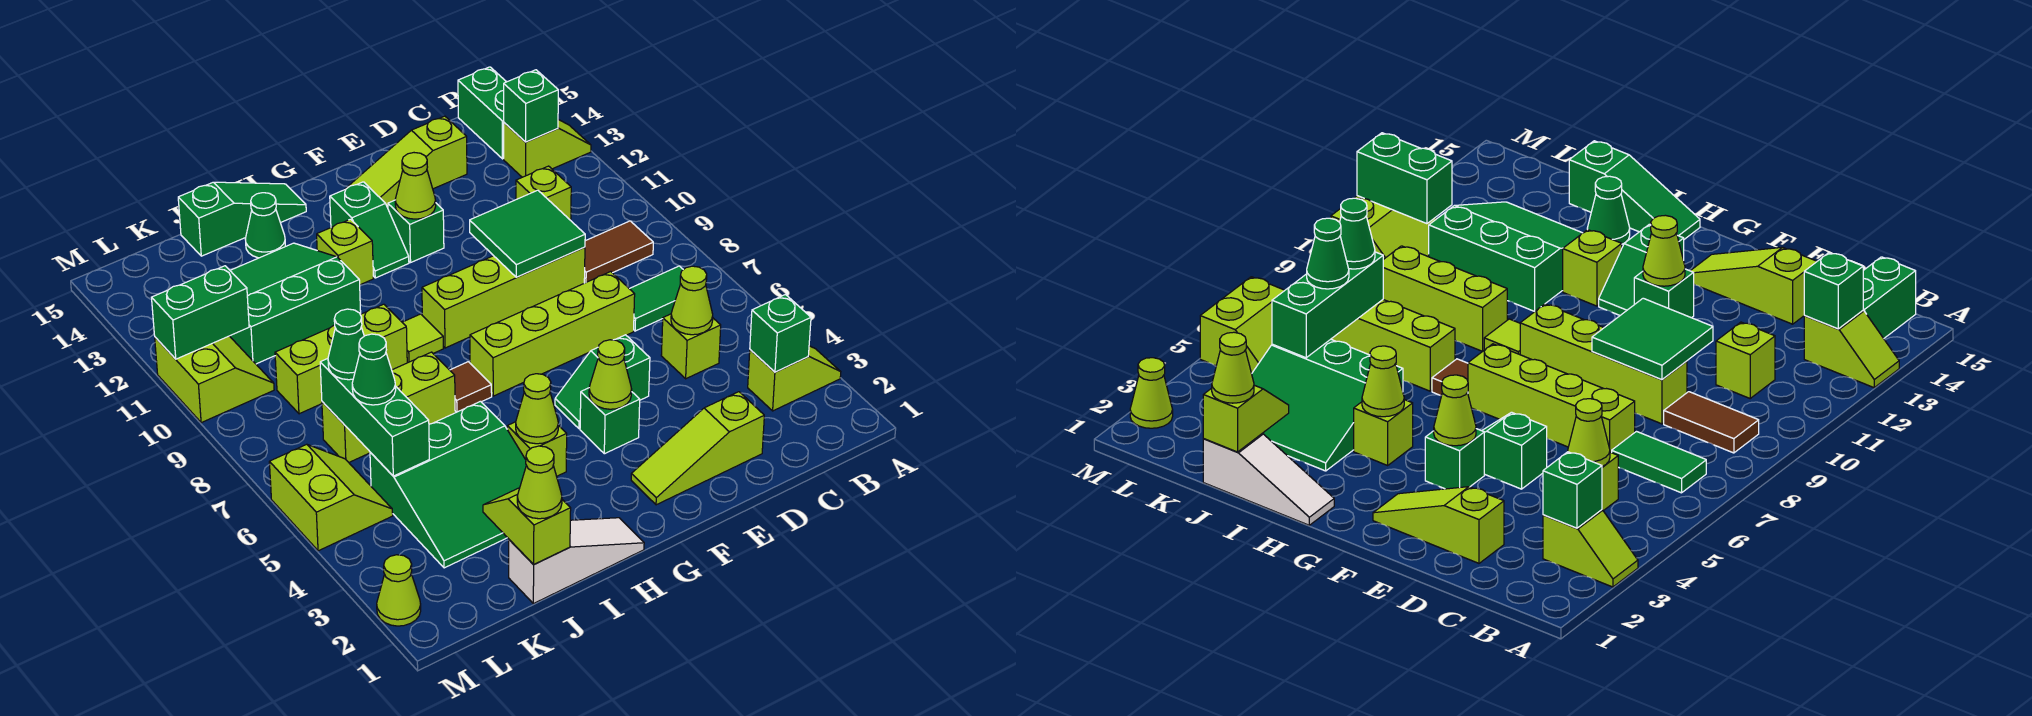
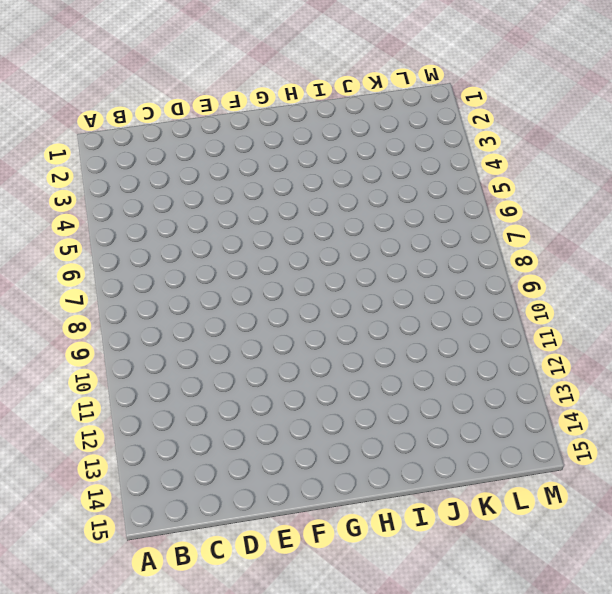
none -> lime 1x2 slope [748,346,841,411]
none -> lime 1x2 slope [504,120,591,177]
none -> green 1x2 tile [630,266,683,331]
none -> brown 1x2 tile [584,221,653,283]

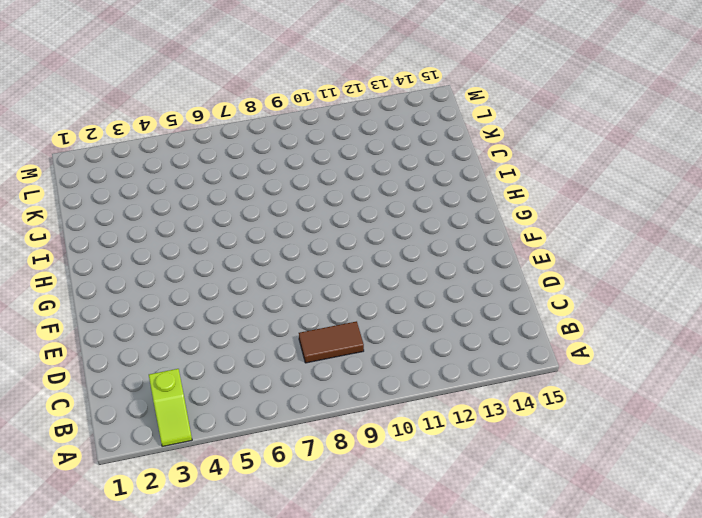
brown 1x2 tile [299,321,364,363] -> brown 1x2 tile turned to [584,221,653,283]
none -> lime 1x2 slope [504,120,591,177]
none -> green 1x2 tile [630,266,683,331]
none -> green 1x2 brick [458,67,506,159]
none -> lime 1x1 brick [661,314,721,379]

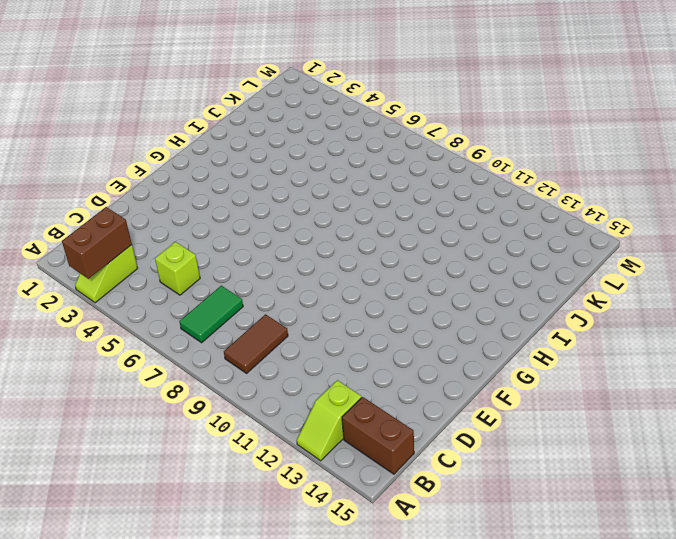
brown 1x2 brick [62,207,132,279] -> green 1x1 brick [750,295,811,372]
brown 1x2 brick [342,397,414,474] -> green 1x2 brick [458,67,506,159]
none -> lime 1x1 brick [516,166,571,220]
none -> lime 1x3 slope [631,392,764,505]
none -> lime 1x4 brick [470,272,635,396]
none -> lime 1x4 brick [422,247,585,348]

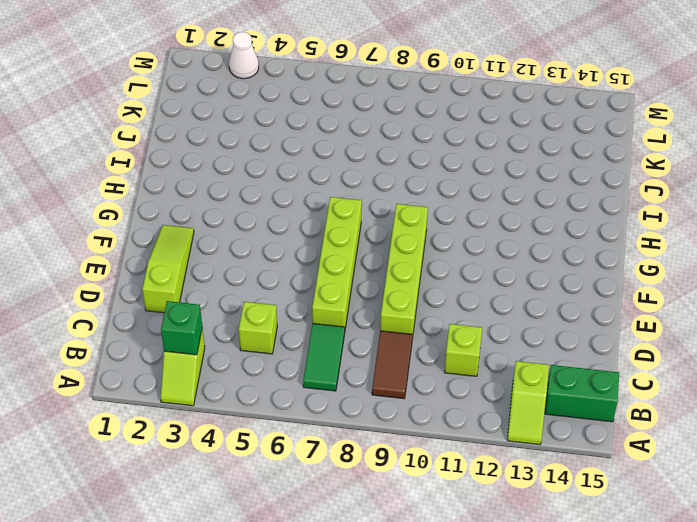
white 1x1 cone [229,32,259,79] -> none
none -> lime 1x3 slope [345,116,467,208]
none -> green 1x2 slope [555,335,650,429]
none -> green 1x1 brick [580,388,640,454]
none -> green 1x1 brick [388,200,444,262]

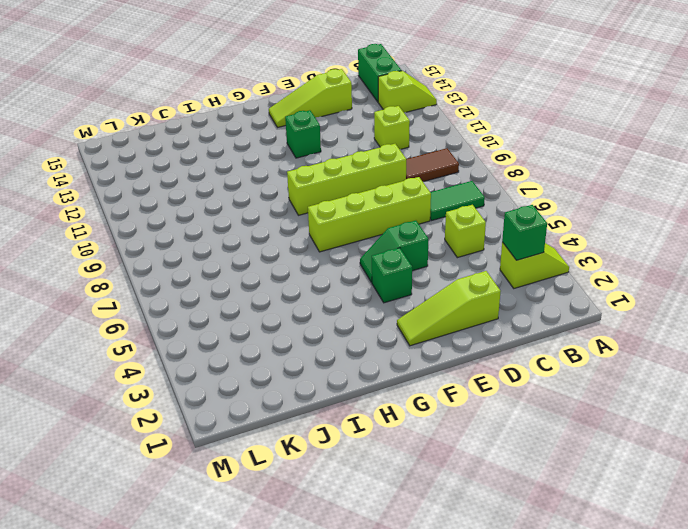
none -> green 1x2 slope [330,182,409,278]
none -> white 1x3 slope [509,518,644,604]
none -> lime 1x1 brick [507,422,567,476]
none -> brown 1x1 tile [450,362,492,412]

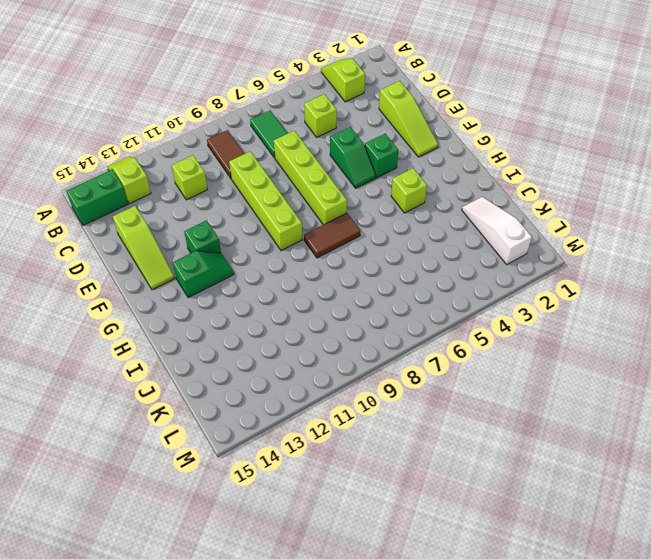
brown 1x2 tile [304,213,360,258] -> brown 1x1 tile [450,362,492,412]
white 1x3 slope [462,197,532,264] -> white 1x3 slope moved to [509,518,644,604]
none -> lime 1x1 tile [402,314,443,363]
none -> lime 1x1 brick [317,219,374,285]
none -> green 1x3 slope [178,182,306,256]
none -> green 3x3 slope [370,401,526,568]

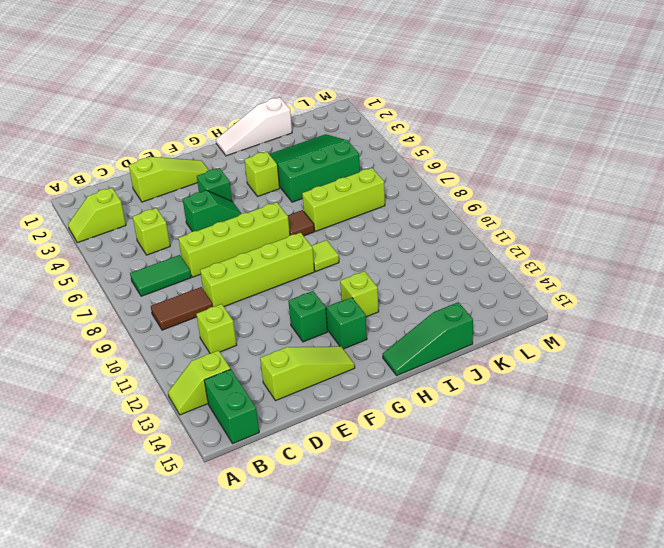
none -> lime 1x3 brick [275,304,407,414]
none -> green 3x3 slope [230,243,361,364]
none -> green 1x1 cone [245,193,285,258]
none -> lime 2x2 slope [269,444,393,551]

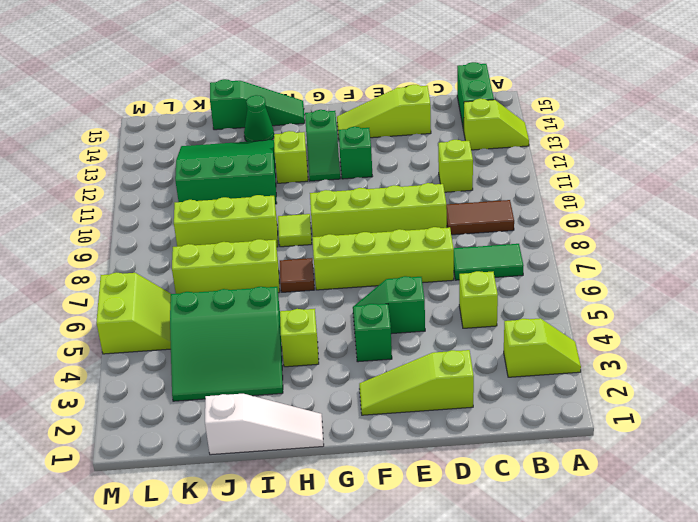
none -> lime 2x2 slope [155,336,274,423]
none -> lime 1x1 cone [377,555,421,626]
none -> green 1x1 brick [750,295,811,372]
none -> green 1x1 brick [504,70,558,142]

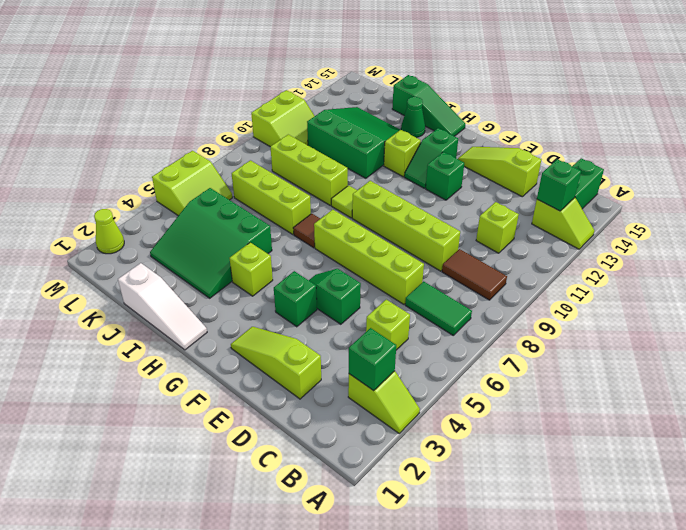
none -> lime 1x1 cone [671,266,713,335]
none -> green 2x2 tile [470,190,585,277]
none -> lime 1x1 cone [589,340,632,409]
none -> lime 1x1 cone [395,153,436,219]

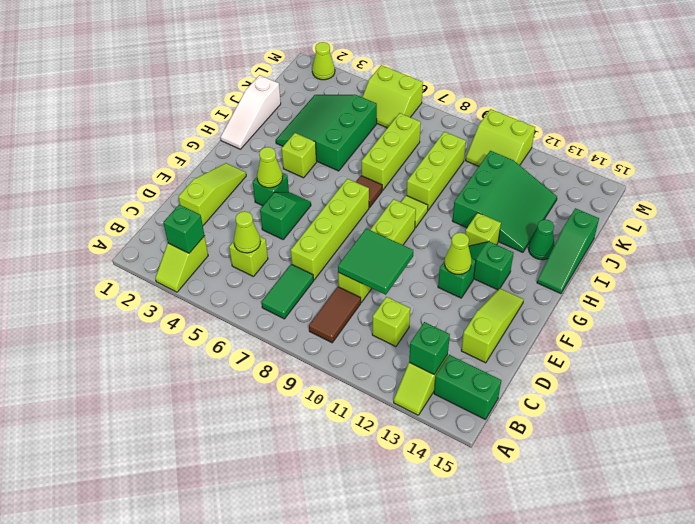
none -> lime 1x1 cone [516,374,558,444]
none -> lime 1x2 slope [483,488,571,565]
none -> green 1x3 brick [320,359,429,476]
none -> green 1x2 brick [152,266,249,359]

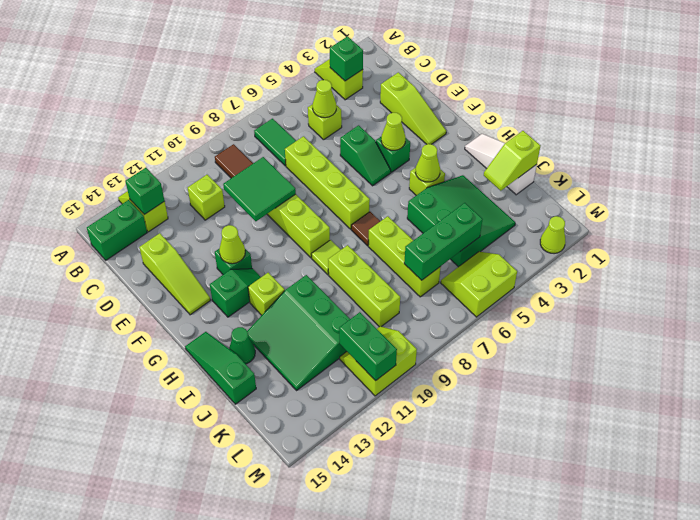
none -> lime 1x1 cone [517,446,562,519]
none -> green 1x1 cone [352,334,396,405]
none -> green 1x1 cone [328,309,364,380]

